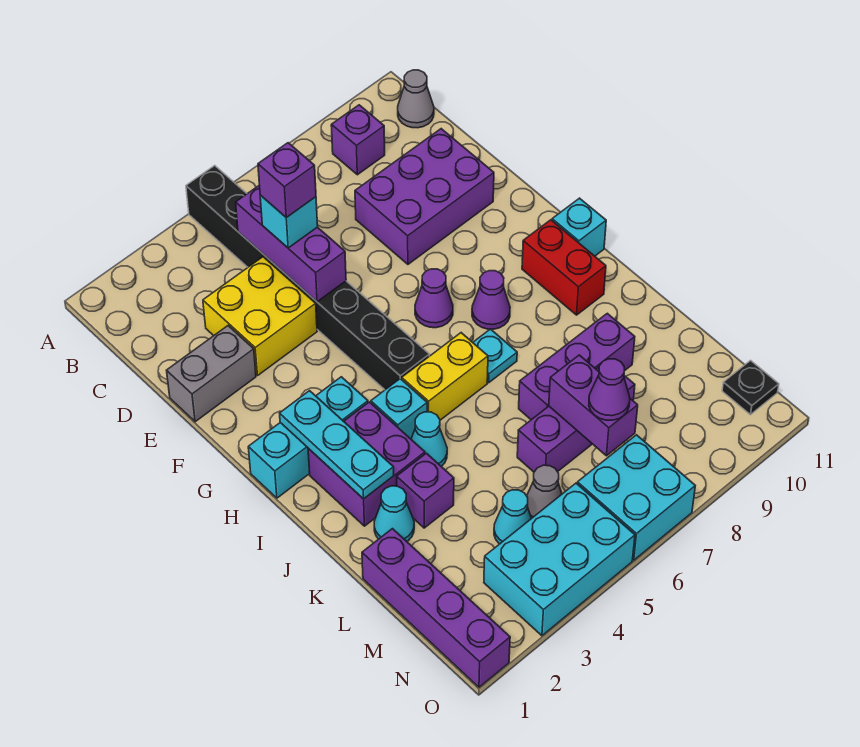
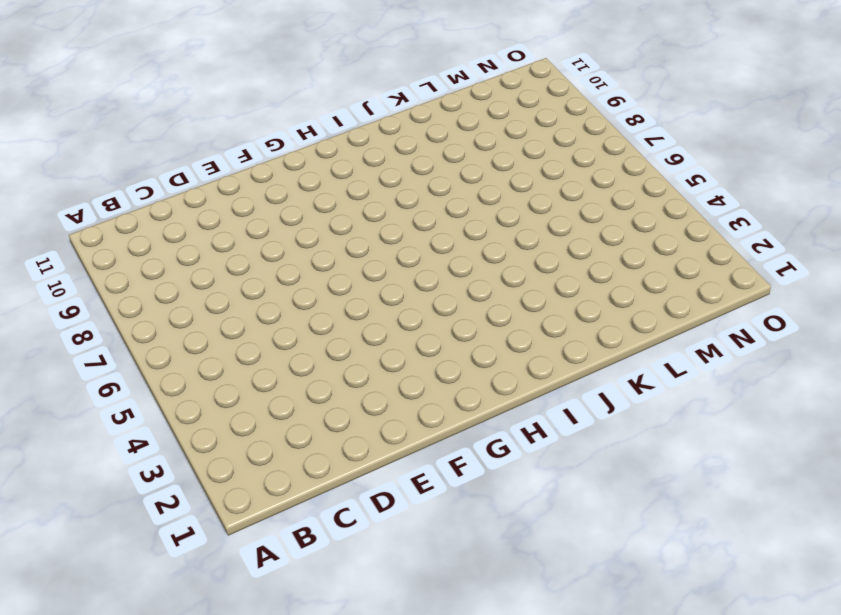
none -> black 1x8 brick [186,166,429,390]
none -> purple 1x1 brick [331,105,385,175]
none -> grey 1x1 cone [398,70,434,128]
none -> yellow 2x2 brick [203,257,317,375]

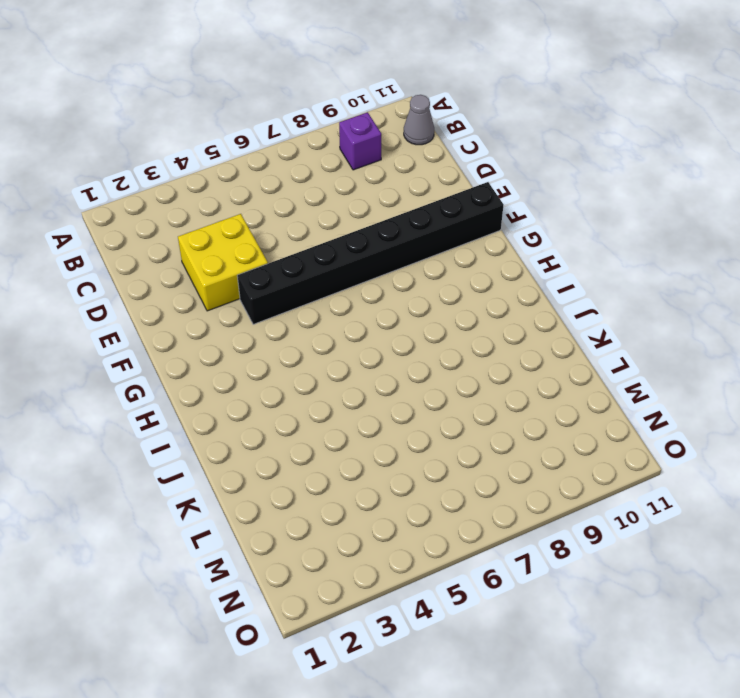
black 1x8 brick [237,182,503,324] -> black 1x8 brick turned to [186,166,429,390]
none -> purple 2x3 brick [355,129,494,264]
none -> grey 1x2 brick [167,326,256,422]
none -> purple 1x1 cone [415,269,453,328]
none -> cyan 1x3 brick [248,377,368,498]

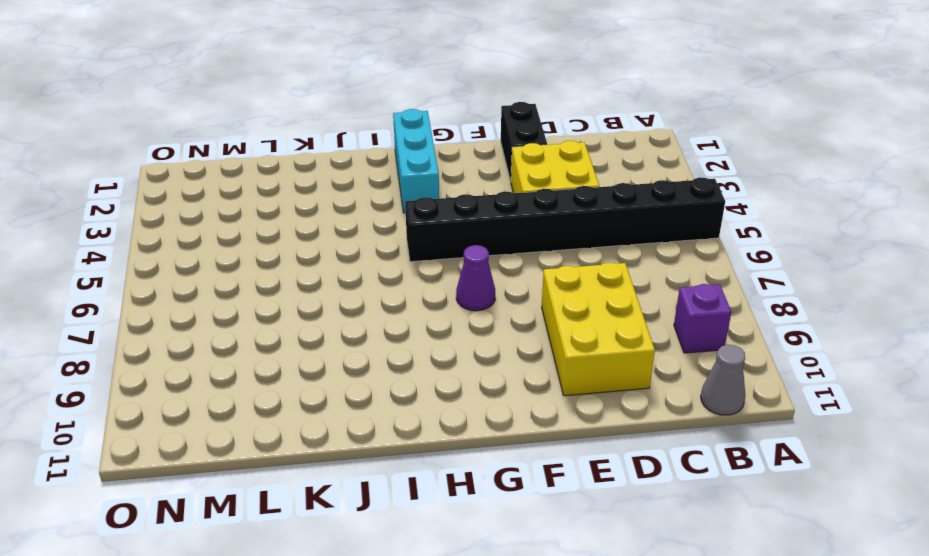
yellow 2x3 brick [542,263,655,396] -> purple 2x3 brick [355,129,494,264]
black 1x2 brick [501,102,547,181] -> grey 1x2 brick [167,326,256,422]
none -> purple 1x1 cone [472,271,510,329]
none -> red 1x2 brick [522,220,606,315]
none -> cyan 1x1 brick [552,198,606,256]
none -> purple 2x2 brick [308,402,425,526]

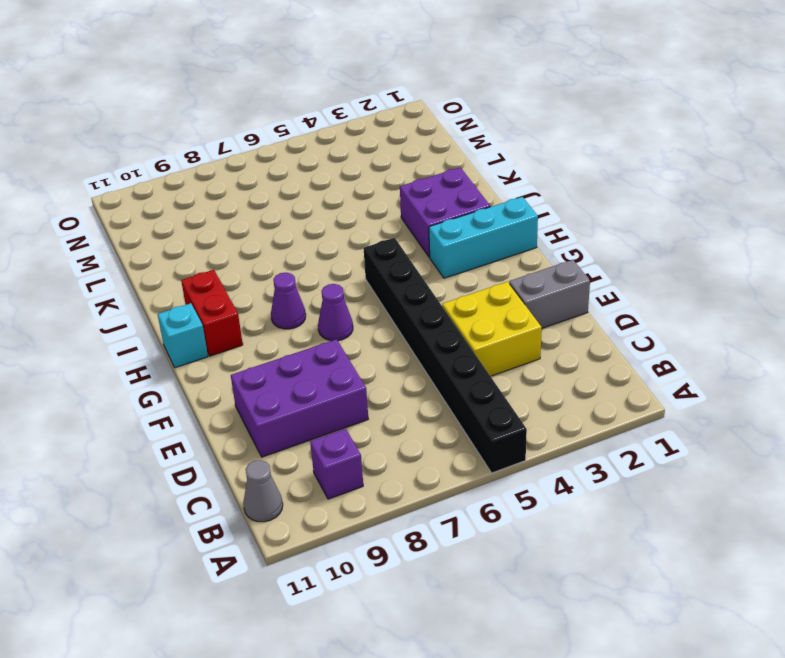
none -> cyan 1x1 brick [371,379,427,439]
none -> yellow 1x2 brick [402,333,488,420]
none -> cyan 1x1 plate [473,329,517,383]
none -> cyan 1x1 cone [411,412,447,466]

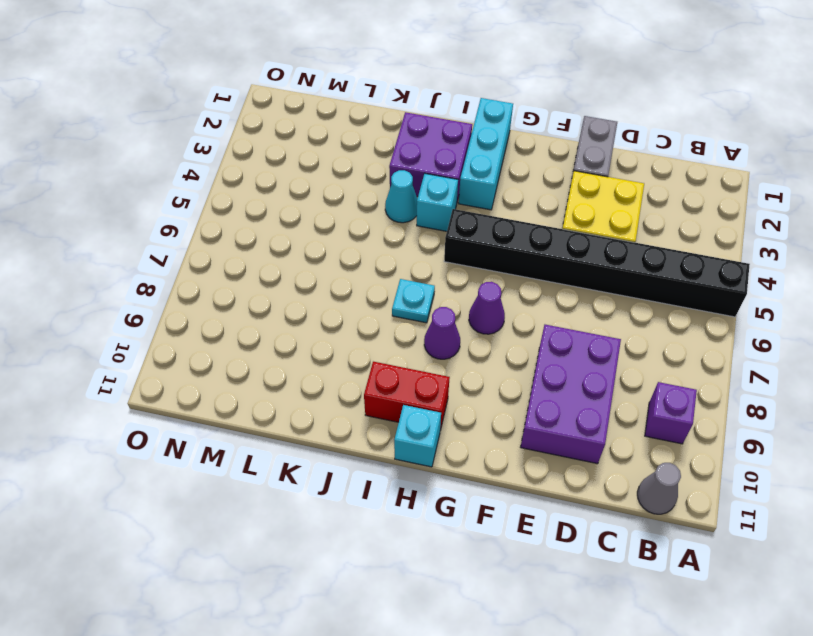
none -> yellow 1x2 brick [402,333,488,420]
none -> cyan 1x1 cone [374,486,414,541]
none -> purple 1x1 brick [397,453,454,528]
none -> purple 1x3 brick [519,313,635,420]

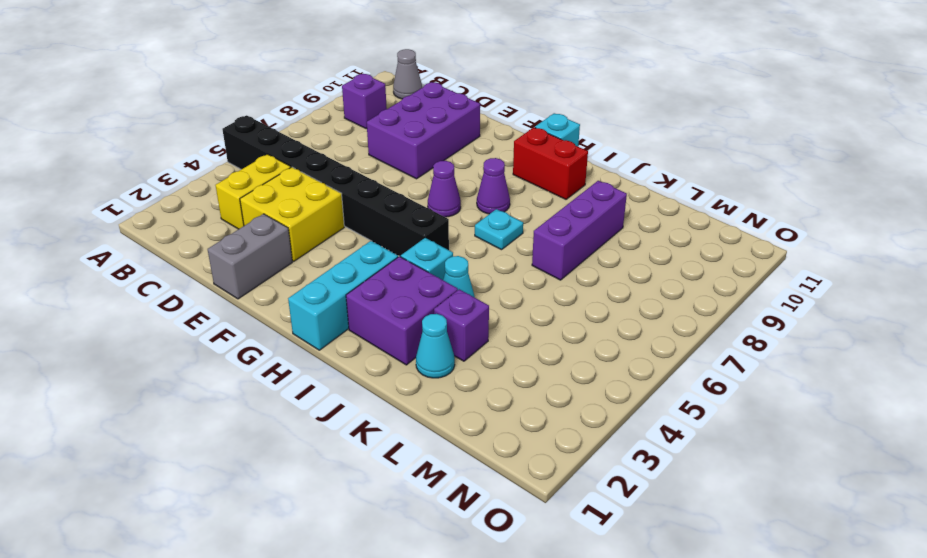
yellow 1x2 brick [215,154,291,229] -> yellow 1x2 brick moved to [402,333,488,420]
none -> purple 1x4 brick [362,529,510,687]
none -> purple 1x3 brick [517,367,635,472]
none -> cyan 1x1 cone [494,490,532,544]
none -> grey 1x1 cone [527,465,562,518]

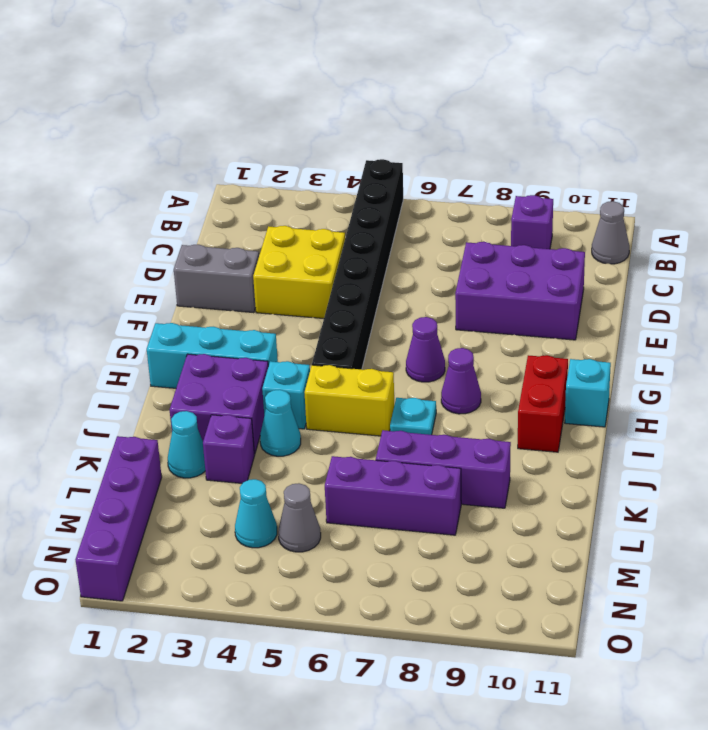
none -> cyan 2x3 brick [484,483,635,636]
none -> cyan 2x2 brick [577,435,695,560]
none -> black 1x1 plate [722,361,779,415]
none -> purple 1x3 brick [236,185,346,302]

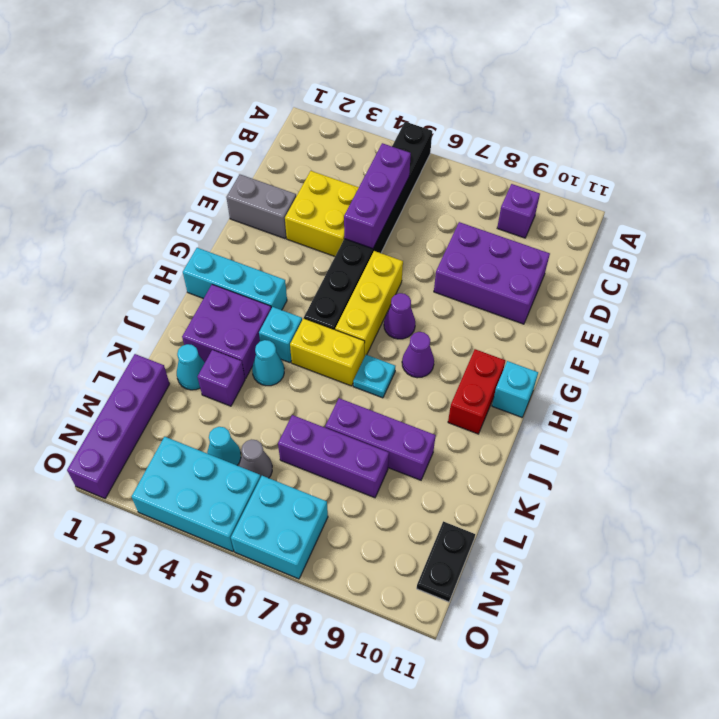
yellow 1x3 brick [335,251,403,357] -> none
black 1x2 plate [417,521,475,602] -> black 1x1 plate [722,361,779,415]
none -> grey 1x1 cone [398,70,434,128]
none -> cyan 1x3 plate [280,391,394,499]
none -> purple 1x2 brick [549,355,638,456]
none -> cyan 1x1 brick [260,195,318,248]

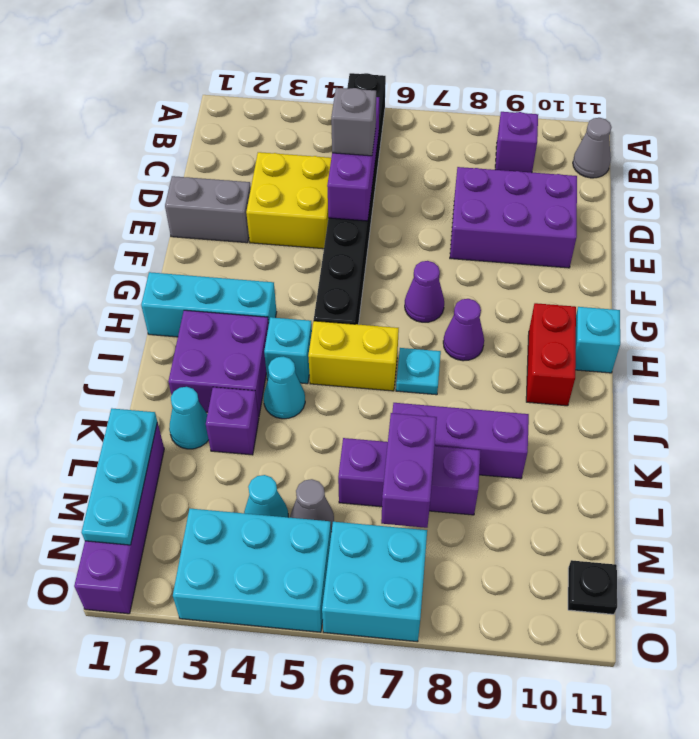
grey 1x1 brick [331,88,376,156] -> cyan 1x1 brick [260,195,318,248]
cyan 1x3 plate [81,409,157,545] -> cyan 1x3 plate moved to [280,391,394,499]
none -> purple 1x1 cone [589,359,630,420]
none -> purple 1x1 brick [258,143,316,218]

